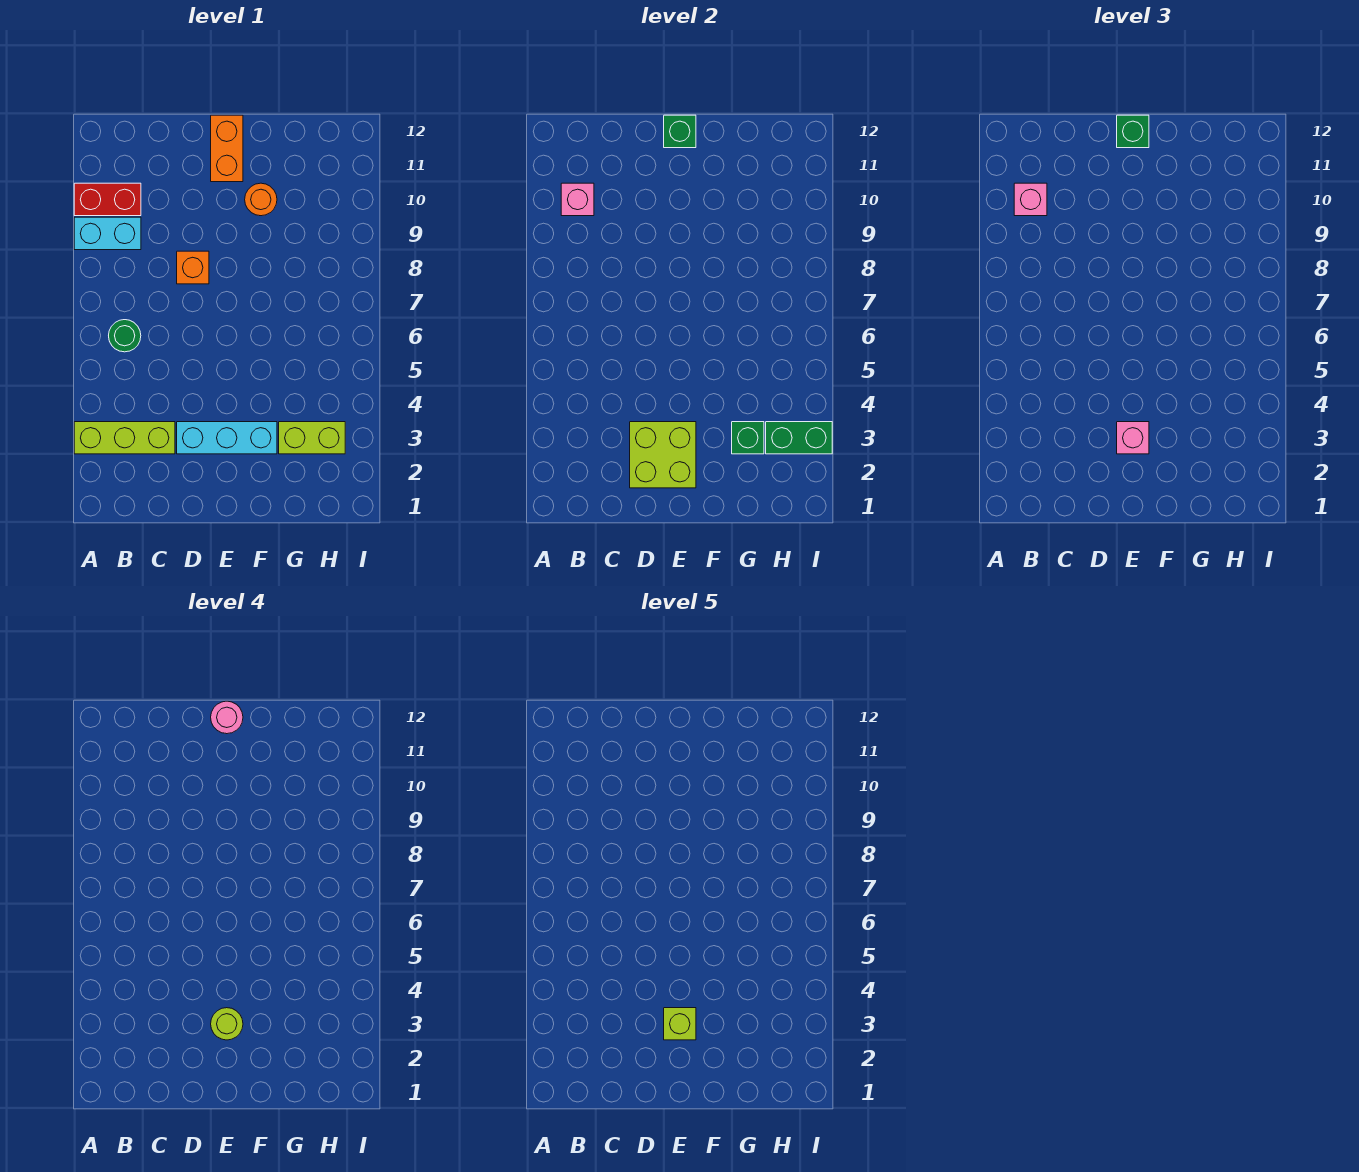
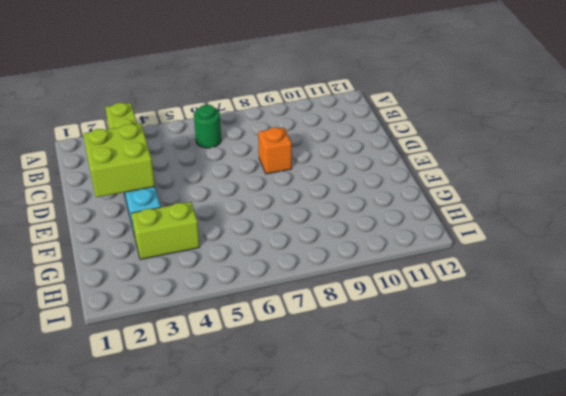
lime 1x2 brick [131,202,200,259] -> lime 1x2 brick turned to [279,422,345,454]
none -> cyan 1x2 brick [74,217,141,250]
none -> red 1x2 brick [74,183,141,216]
none -> orange 1x2 brick [211,115,243,182]

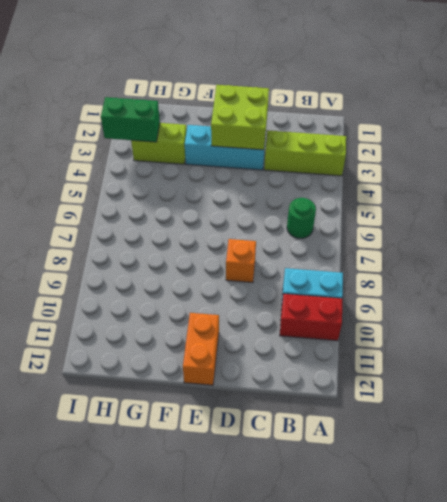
none -> orange 1x1 round brick [245,183,277,216]
none -> pink 1x1 brick [561,183,594,216]
none -> green 1x1 brick [664,115,696,148]

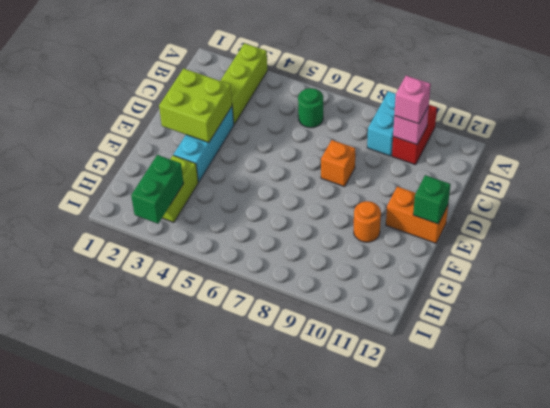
none -> green 1x1 brick [732,422,764,454]
none -> pink 1x1 brick [1117,422,1149,454]
none -> green 1x1 brick [1117,115,1149,148]

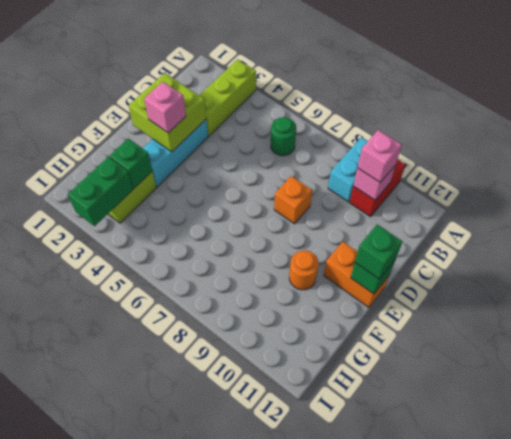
none -> lime 1x1 round brick [211,1008,243,1040]
none -> pink 1x1 round brick [211,701,243,734]
none -> lime 1x1 brick [664,1008,696,1040]

